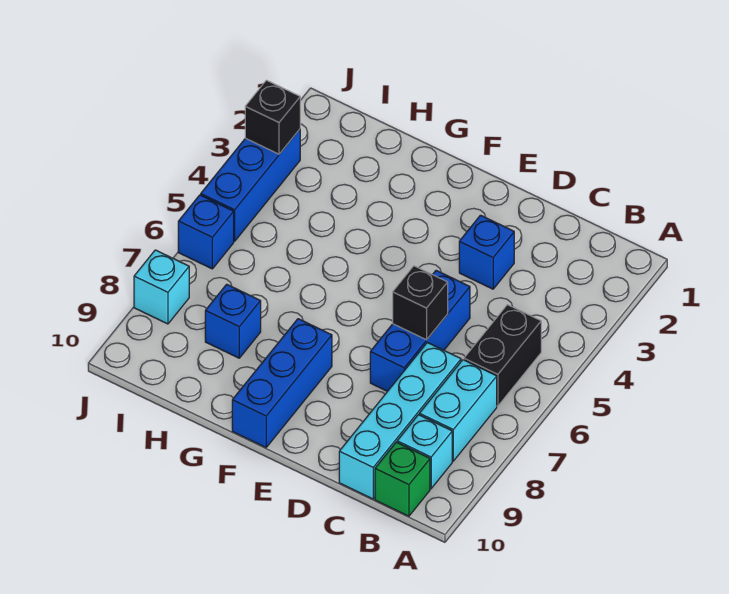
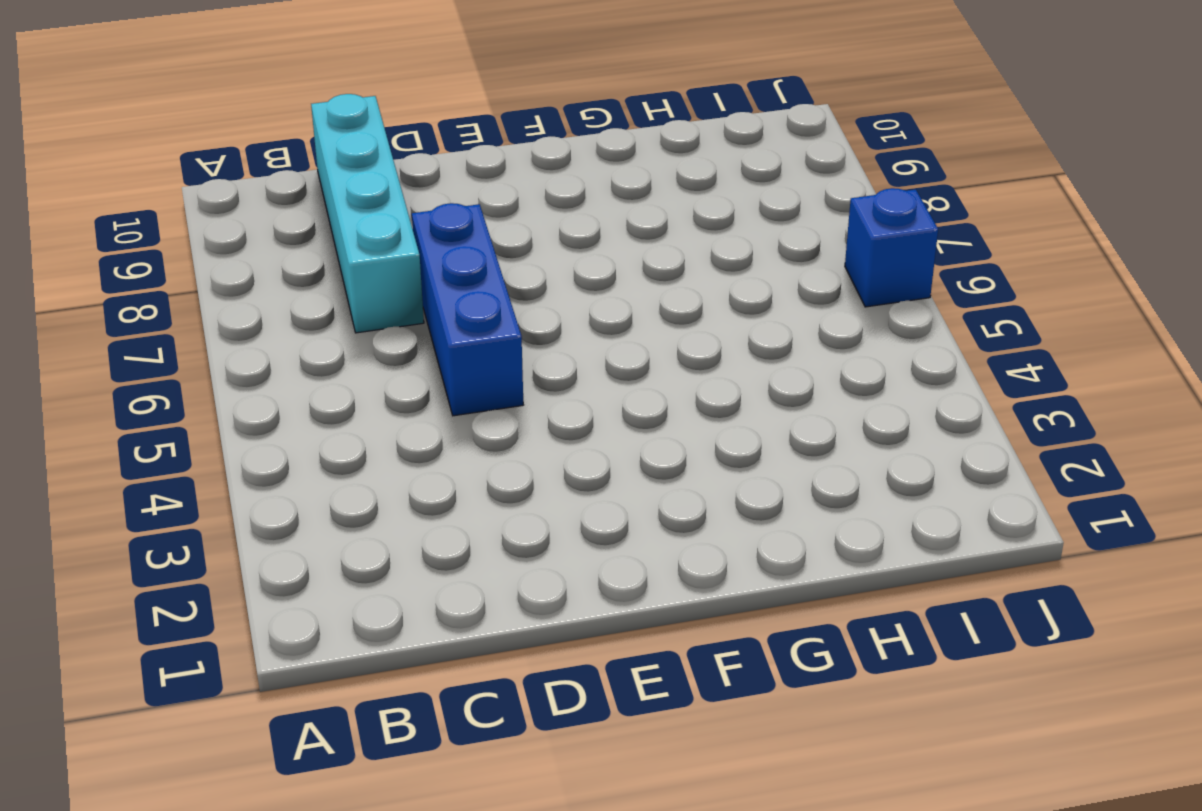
none -> black 1x2 brick [464,305,541,406]
none -> cyan 1x2 brick [419,360,497,461]
none -> cyan 1x1 brick [397,415,452,489]

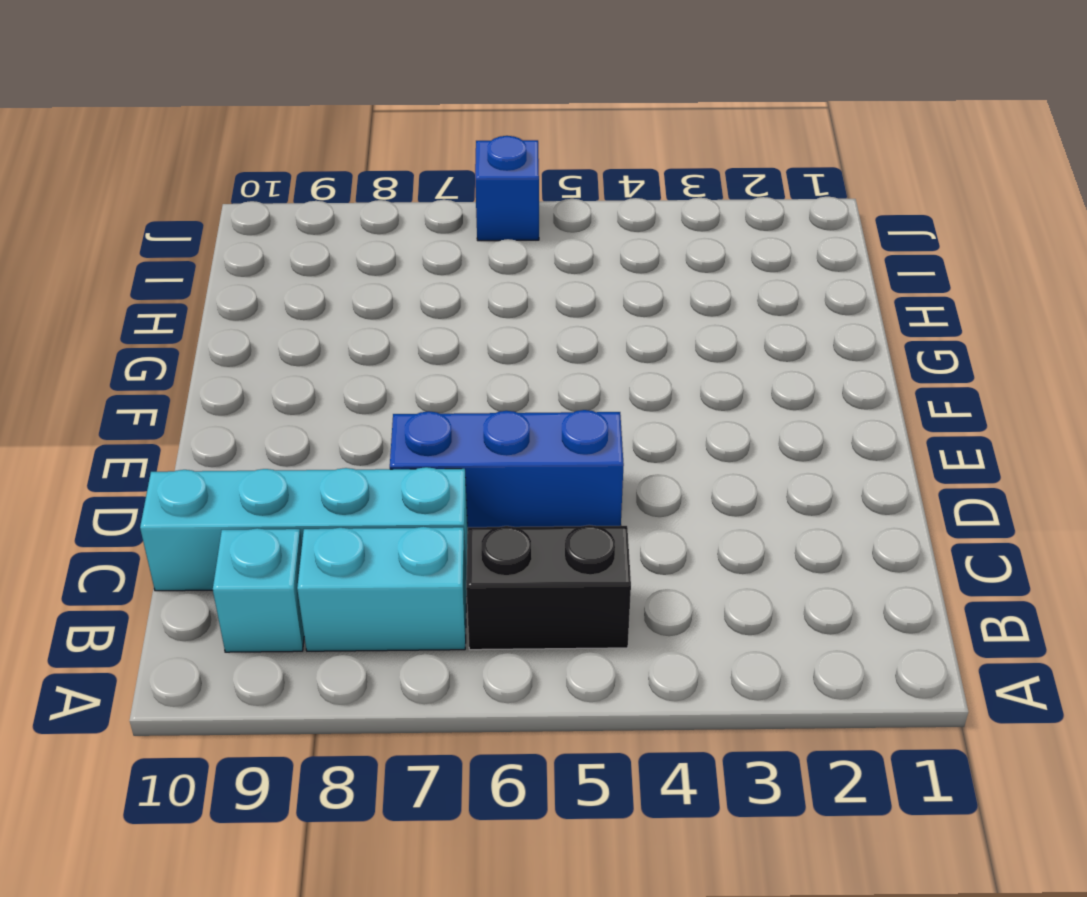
none -> green 1x1 brick [375,442,430,516]
none -> blue 1x1 brick [459,215,514,289]
none -> blue 1x3 brick [232,319,332,447]

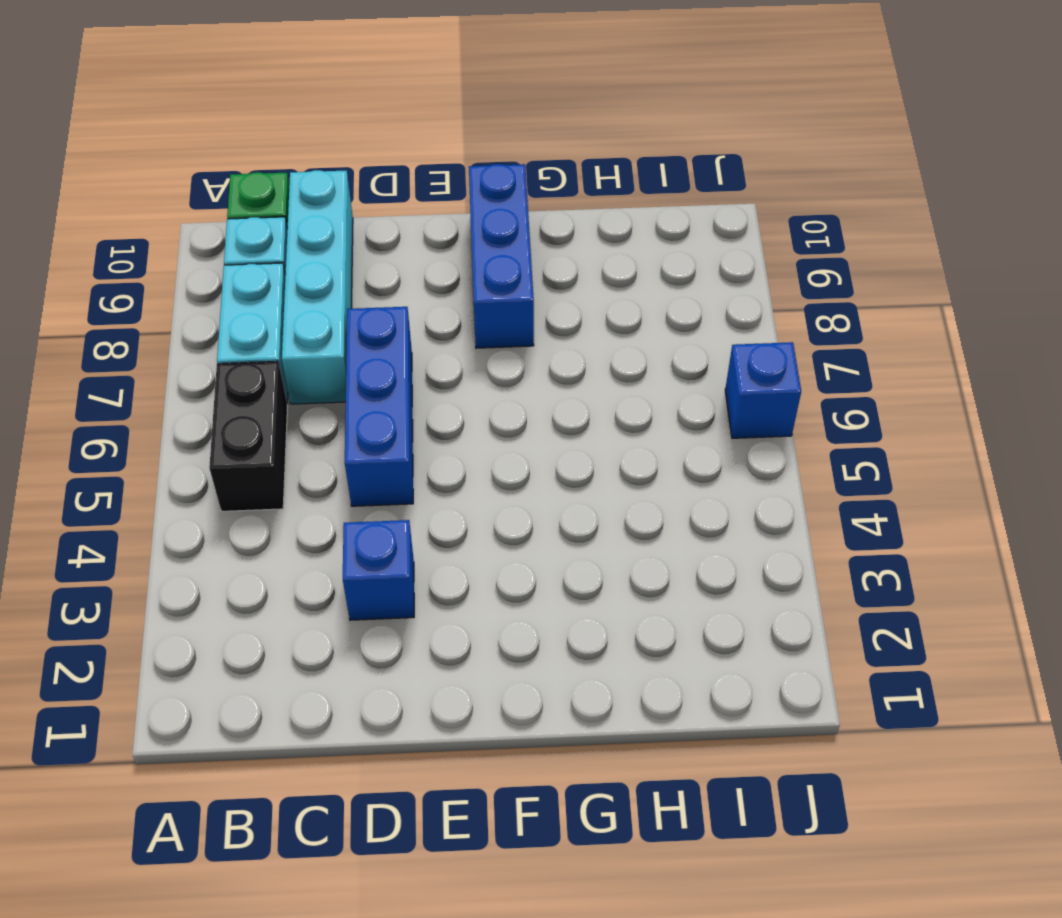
none -> blue 1x1 brick [205,284,261,358]
none -> blue 1x3 brick [201,129,300,241]
none -> cyan 1x1 brick [134,250,189,324]

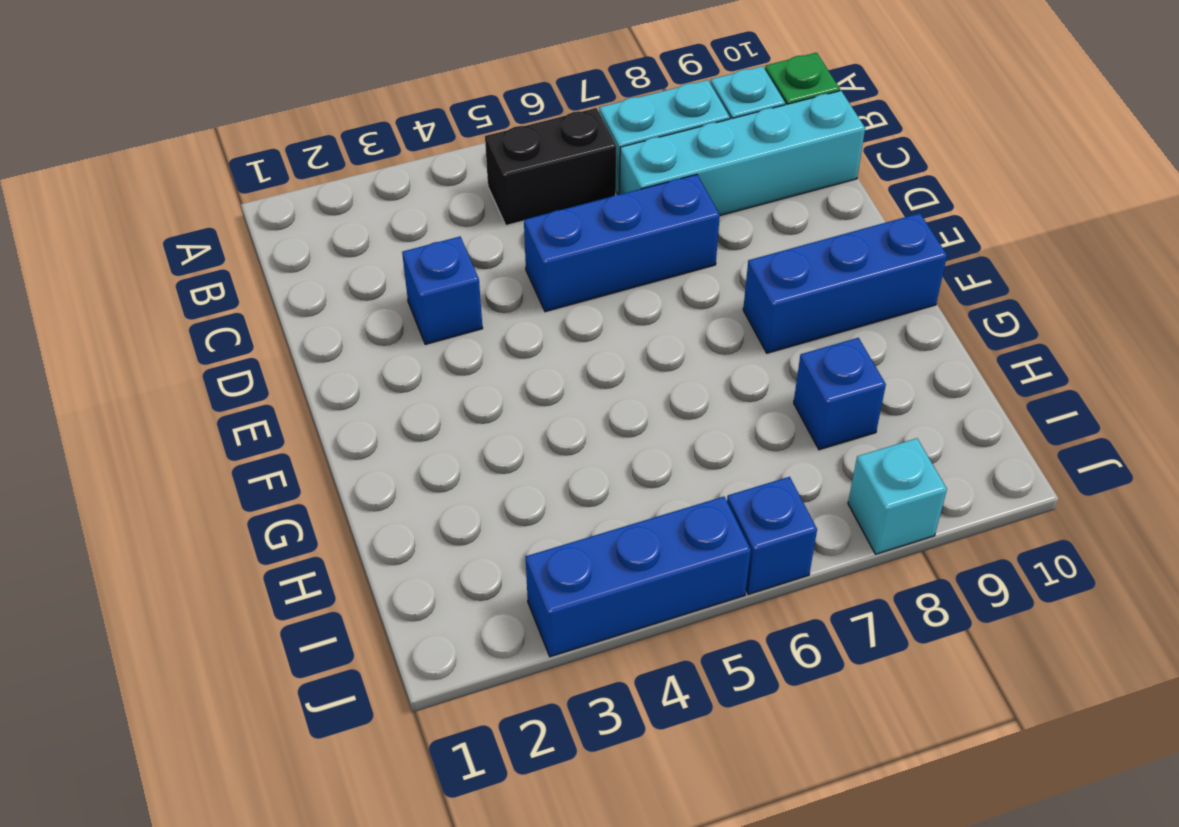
none -> black 1x1 brick [393,266,448,340]
none -> black 1x1 brick [245,80,300,154]

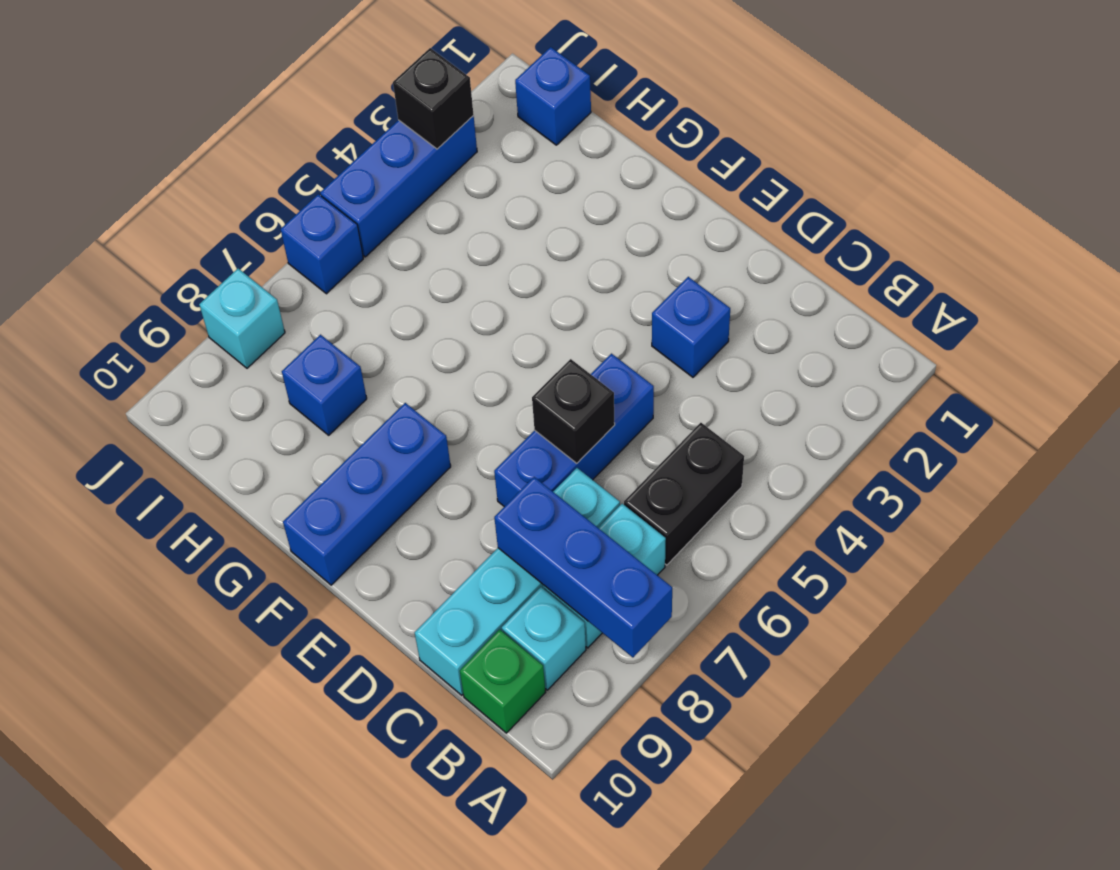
blue 1x3 brick [494,477,672,657] -> none
blue 1x1 brick [515,47,591,145] -> none

